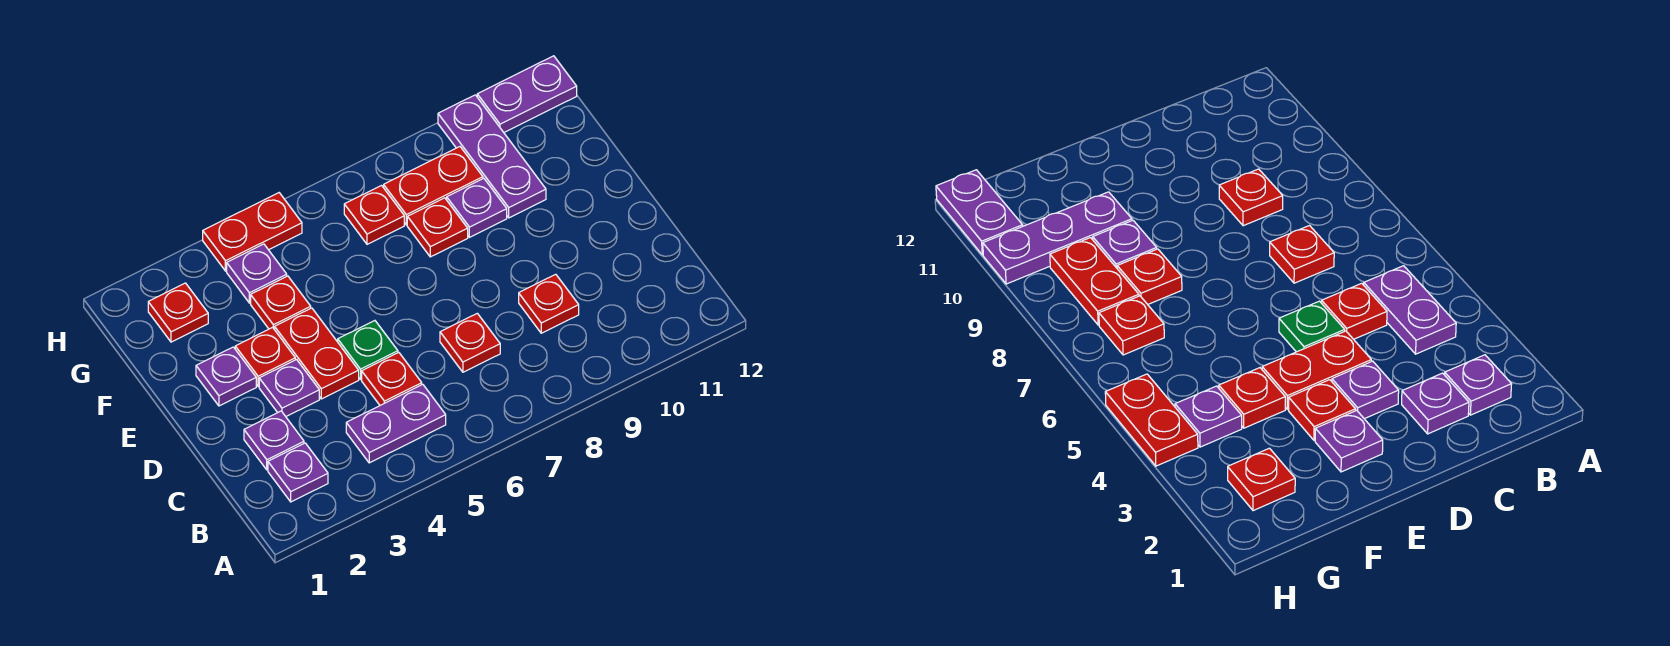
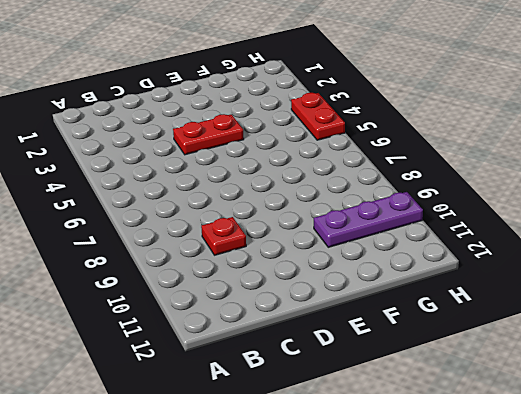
none -> purple 1x1 plate [268,443,328,502]
none -> purple 1x2 plate [346,384,446,463]
none -> purple 1x1 plate [244,411,304,470]

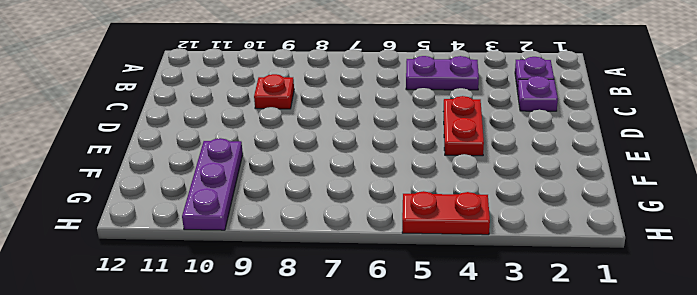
none -> red 1x1 plate [362,353,422,405]
none -> red 1x1 plate [440,313,500,372]
none -> purple 1x1 plate [259,360,319,416]

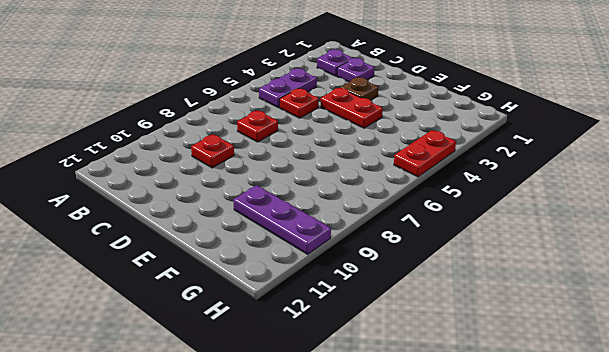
brown 1x1 plate [340,77,378,100] -> purple 1x1 plate [259,360,319,416]
none -> green 1x1 plate [338,321,398,379]
none -> purple 1x1 plate [196,347,256,406]
none -> red 1x1 plate [235,328,295,387]

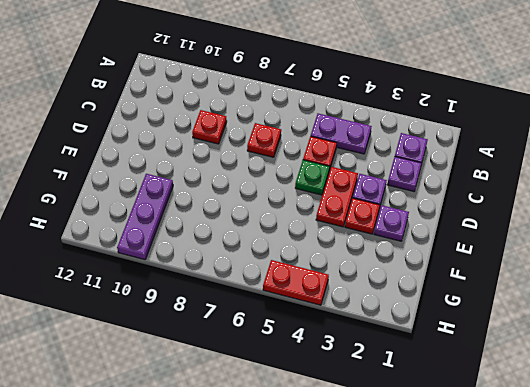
none -> red 1x1 plate [251,276,311,330]
none -> red 1x1 plate [407,198,468,257]
none -> purple 1x1 plate [447,178,507,237]

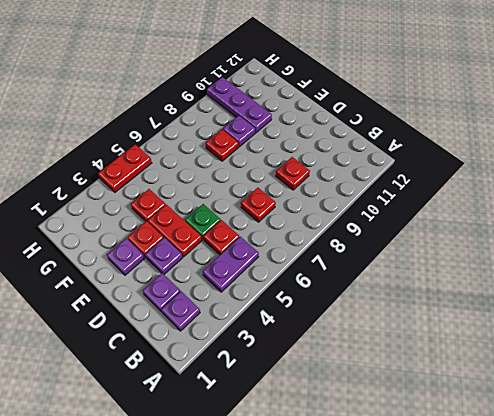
none -> red 1x1 plate [148,283,208,342]
none -> purple 1x1 plate [227,244,287,303]
none -> red 1x1 plate [344,186,404,244]

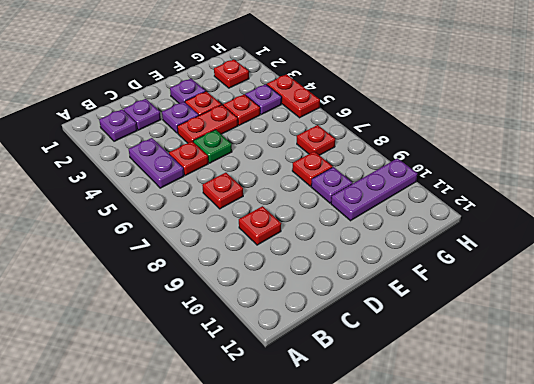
none -> red 1x2 plate [384,147,483,225]
none -> purple 1x2 plate [477,56,577,132]

